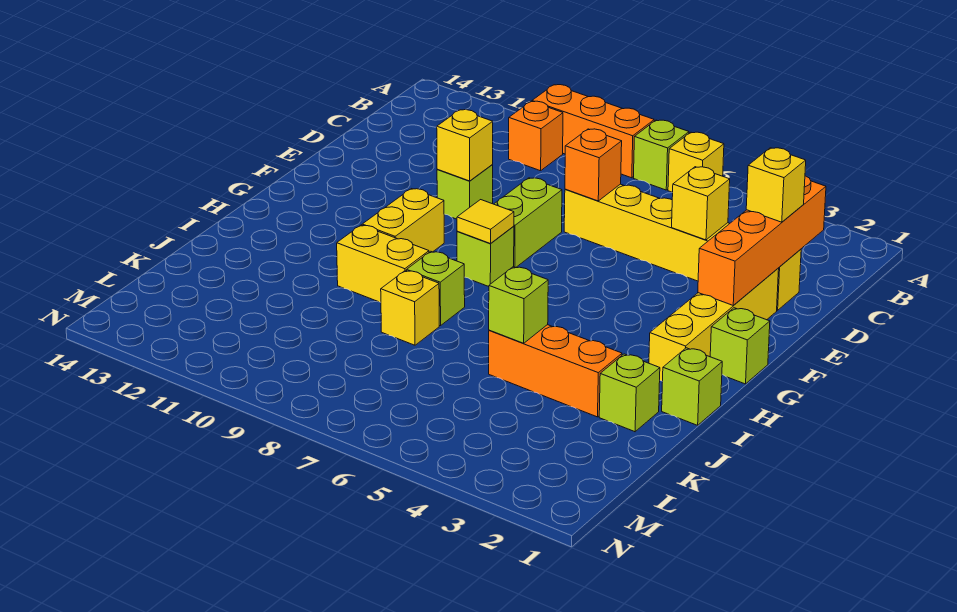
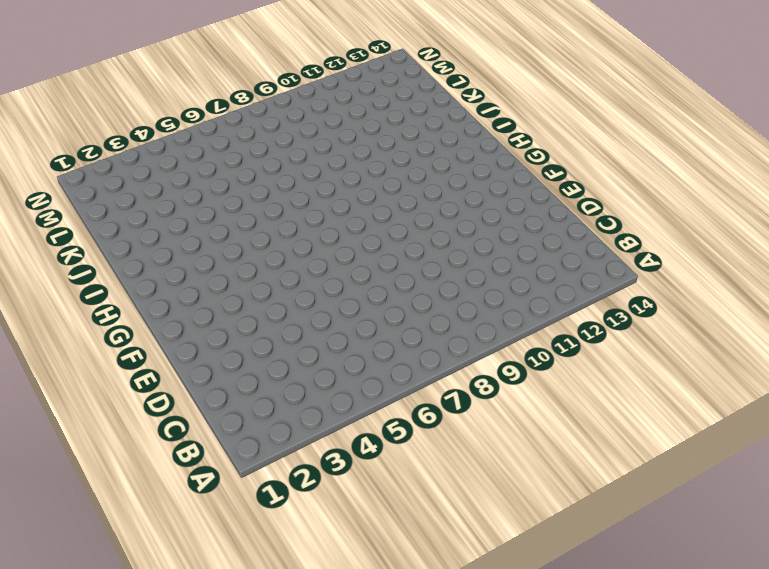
none -> yellow 1x1 brick [668,132,724,192]
none -> lime 1x1 brick [634,120,689,190]
none -> orange 1x3 brick [532,85,654,178]

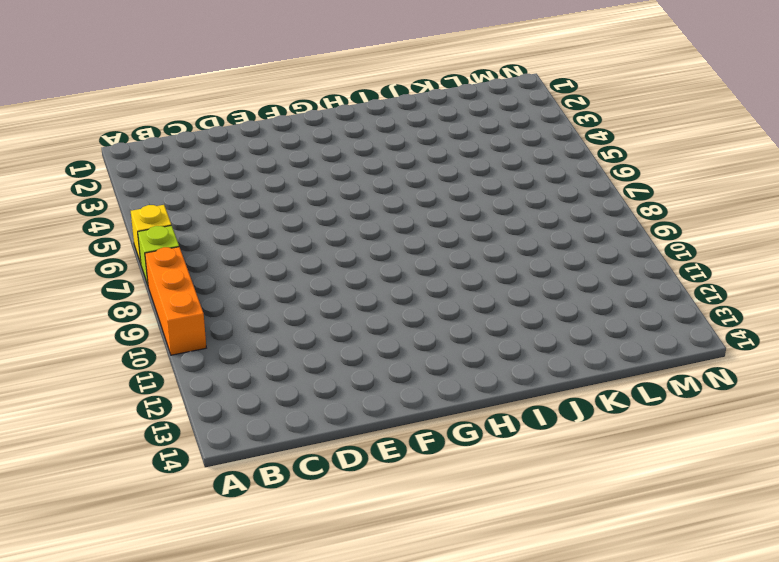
none -> orange 1x1 brick [509,101,563,171]
none -> yellow 1x6 brick [564,184,801,310]
none -> yellow 1x4 brick [649,268,779,382]

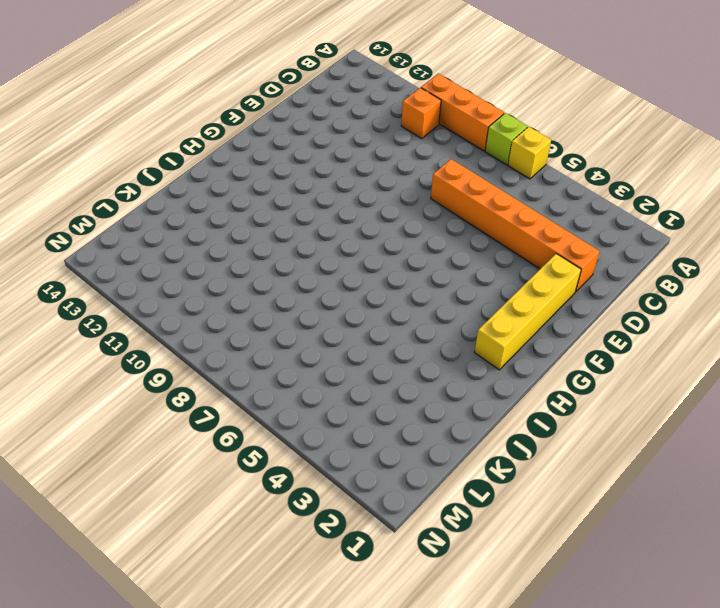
orange 1x6 brick [431,159,600,292] -> yellow 1x6 brick [564,184,801,310]
none -> lime 1x2 brick [494,178,562,268]
none -> lime 1x1 brick [437,165,493,219]
none -> lime 1x1 brick [710,308,770,384]

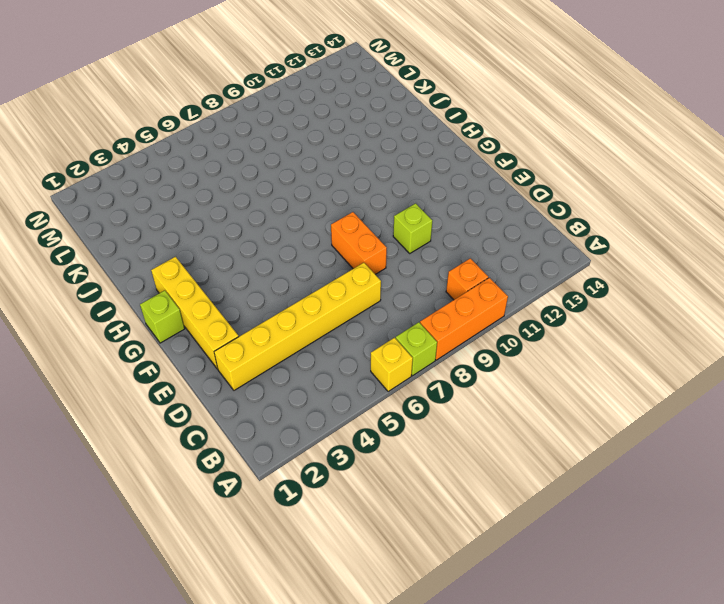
orange 1x2 brick [331,212,387,274] -> lime 1x2 brick [494,178,562,268]
none -> lime 1x1 brick [457,226,514,287]
none -> yellow 1x2 brick [362,189,444,252]
none -> lime 1x1 brick [662,348,722,425]

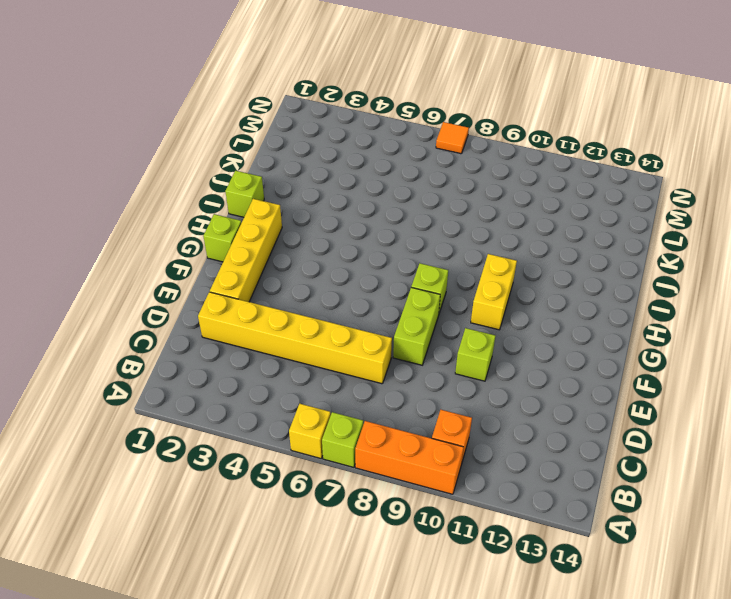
orange 1x1 tile [436,122,469,154] -> none
none -> lime 1x1 brick [407,251,465,326]
none -> yellow 1x2 brick [337,225,429,302]
none -> lime 1x1 brick [599,354,660,432]

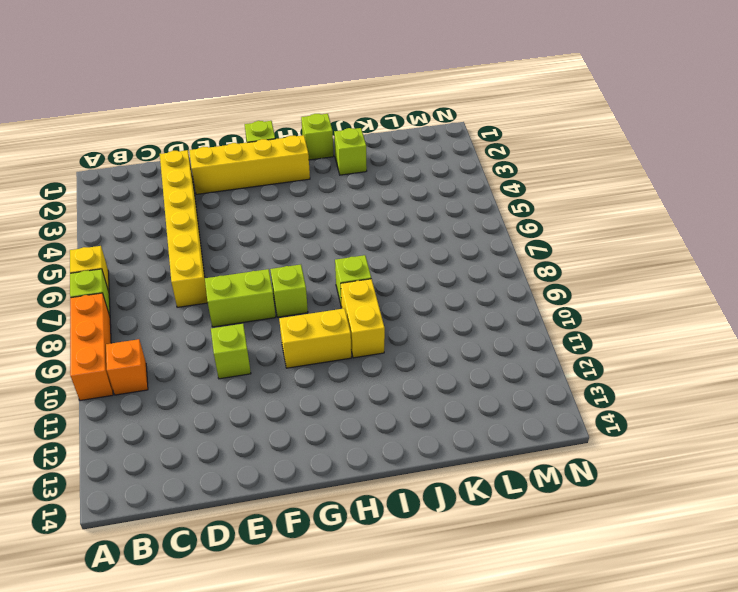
none -> orange 1x3 brick [489,325,622,417]
none -> yellow 1x1 brick [381,270,439,345]
none -> orange 1x4 brick [698,176,826,306]

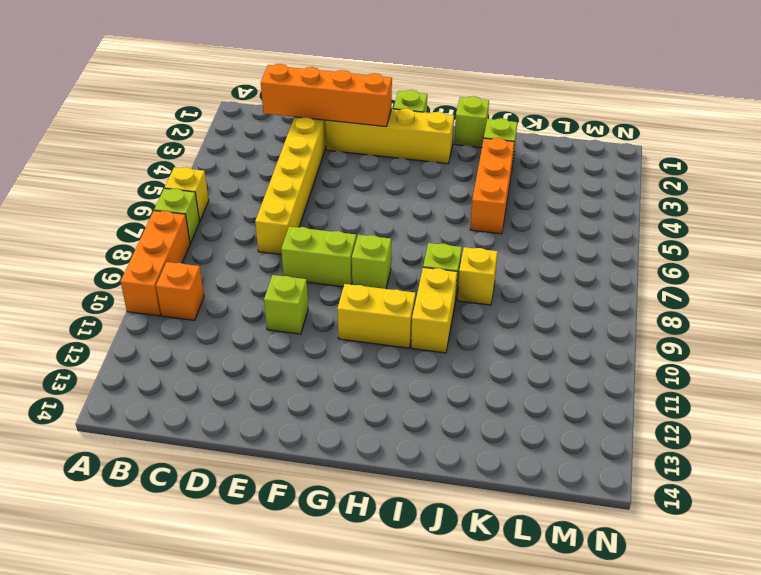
none -> yellow 1x1 brick [672,167,730,240]
none -> orange 1x1 brick [565,129,622,201]
none -> yellow 1x1 brick [437,110,493,181]

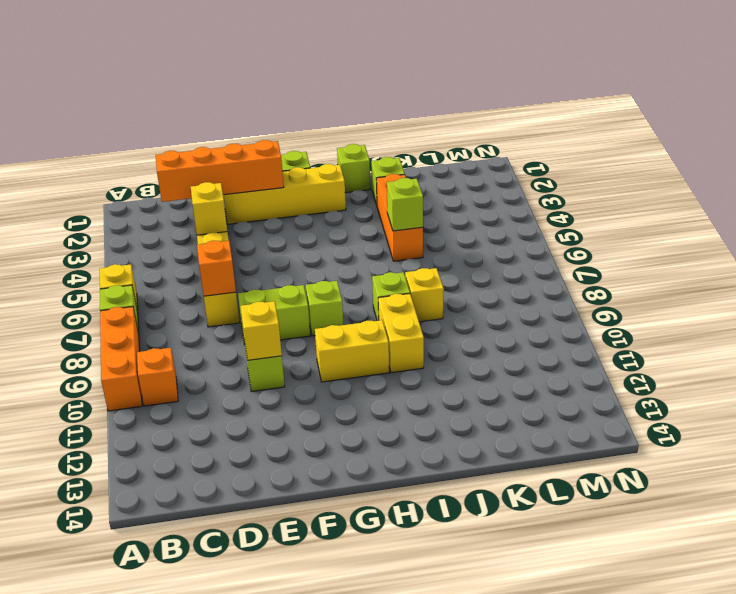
none -> yellow 1x1 tile [457,200,514,244]
none -> yellow 1x1 brick [746,148,806,222]

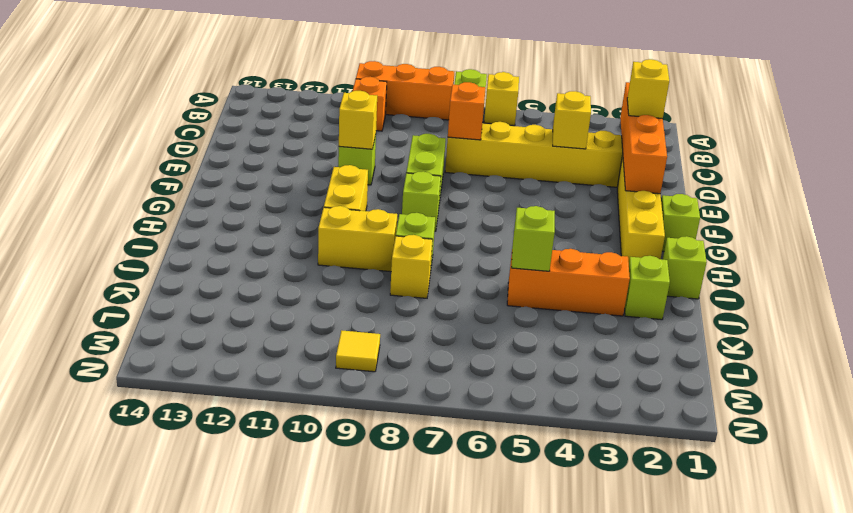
yellow 1x1 tile [336,330,380,372] -> yellow 1x1 tile moved to [457,200,514,244]

